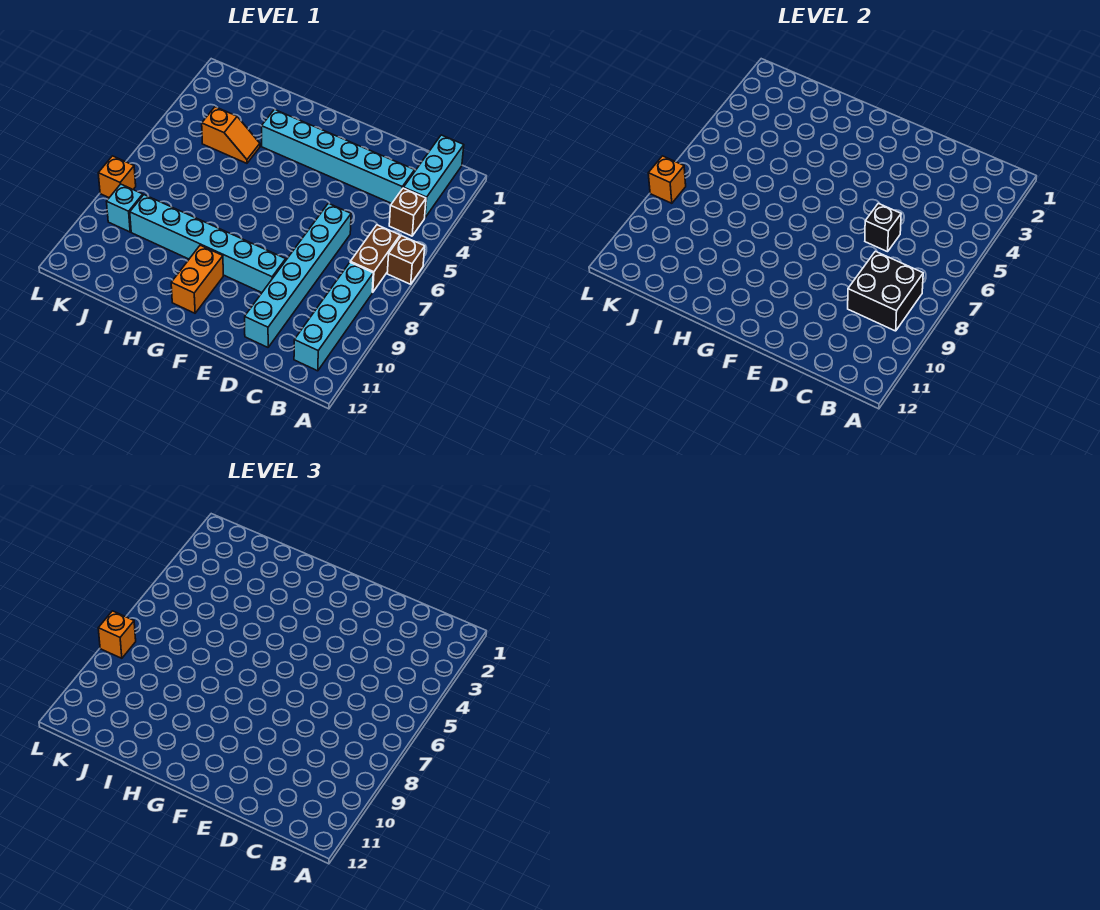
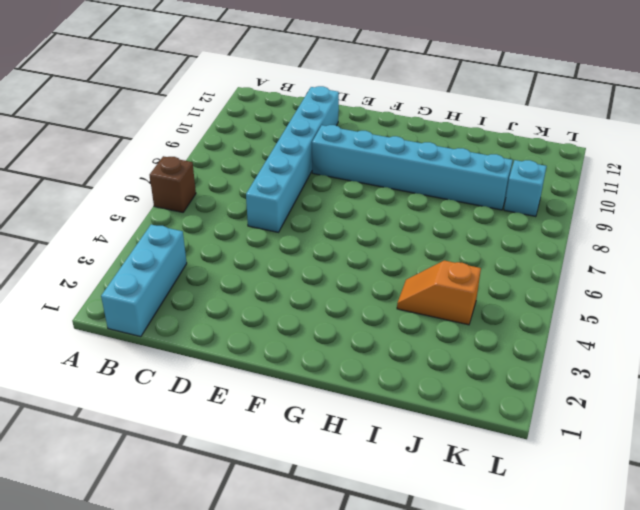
none -> brown 1x1 brick [389,188,426,236]
none -> brown 1x2 brick [350,225,400,292]
none -> cyan 1x4 brick [294,263,373,371]

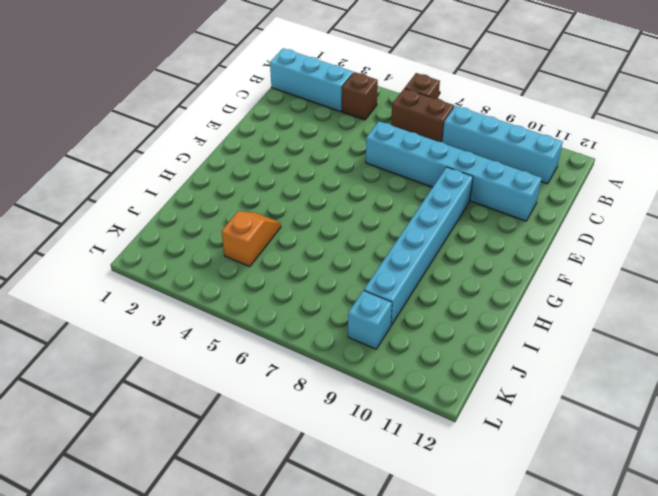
none -> cyan 1x6 brick [262,110,415,203]
none -> orange 1x2 brick [171,245,223,313]
none -> orange 1x1 brick [98,156,136,198]

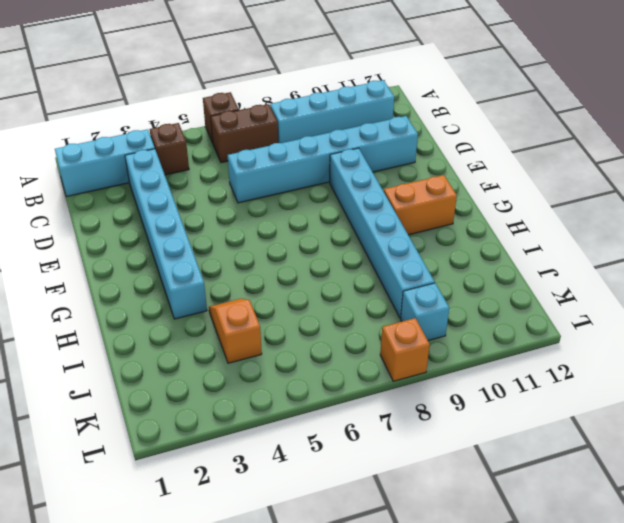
none -> black 2x2 brick [848,251,923,331]
none -> black 1x1 brick [865,203,901,252]
none -> orange 1x1 brick [648,156,686,203]

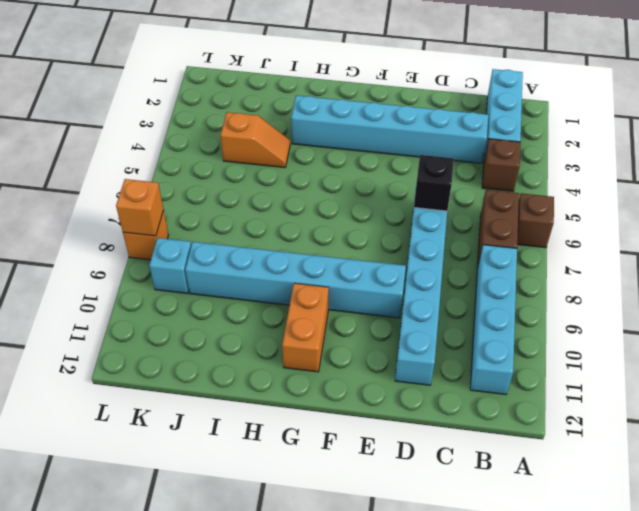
none -> black 2x2 brick [848,251,923,331]
none -> orange 1x1 brick [98,611,136,658]

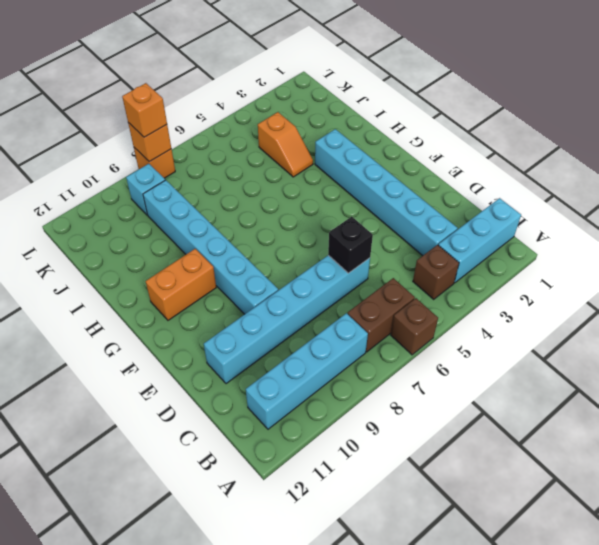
none -> black 2x2 brick [848,251,923,331]

